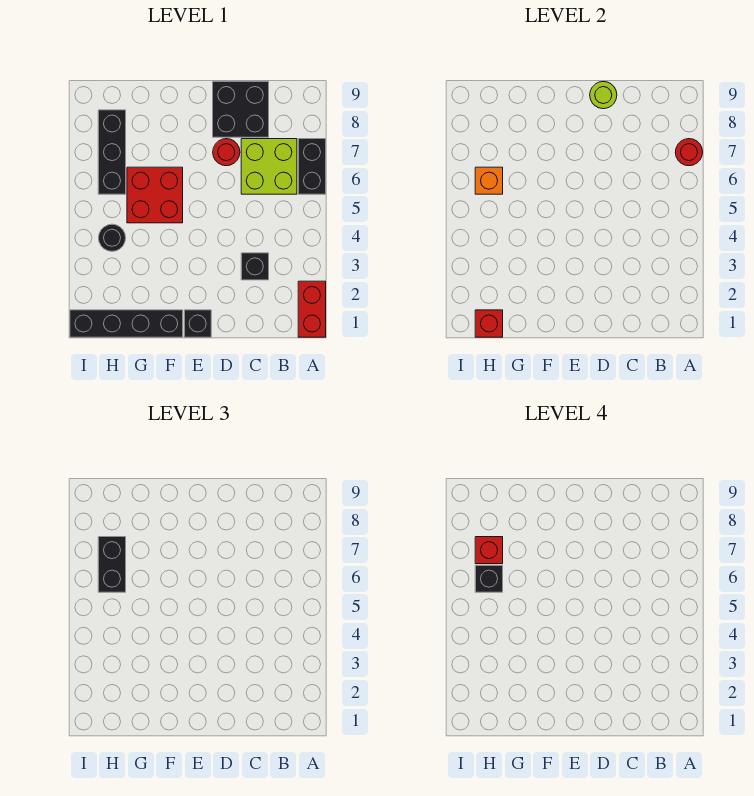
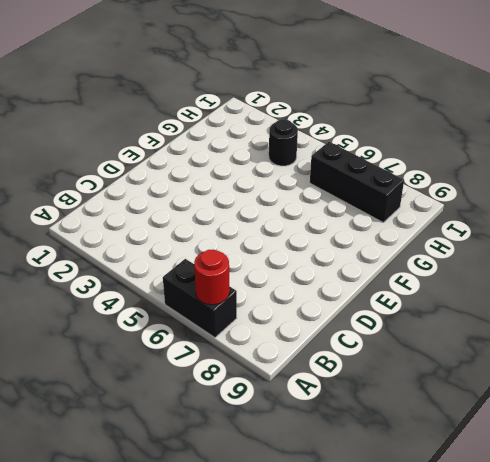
none -> red 1x2 brick [298,281,326,337]
none -> lime 2x2 brick [241,139,297,194]
none -> black 1x1 brick [241,253,269,280]

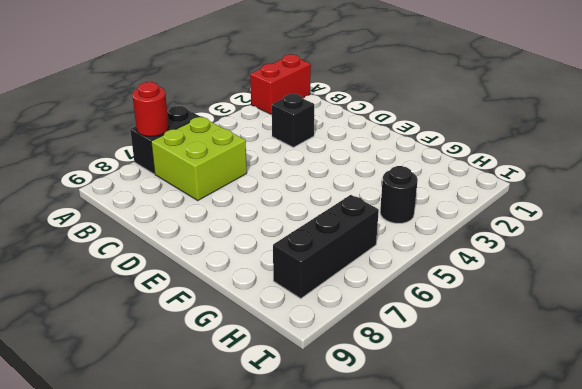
none -> black 2x2 brick [213,81,269,137]
none -> red 1x1 round brick [213,139,240,166]
none -> black 1x1 brick [184,310,211,337]

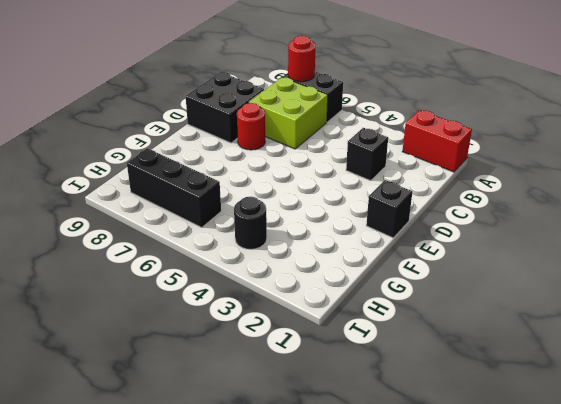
none -> black 1x4 brick [70,310,183,337]
none -> red 2x2 brick [127,167,183,223]
none -> lime 1x1 round brick [590,82,617,109]

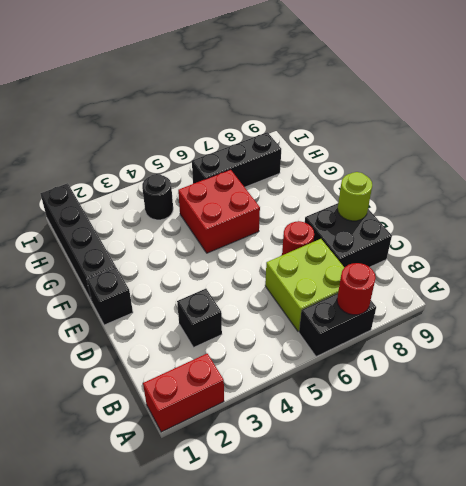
none -> red 1x1 brick [475,310,503,337]
none -> orange 1x1 brick [475,167,503,194]
none -> black 1x2 brick [98,537,126,592]

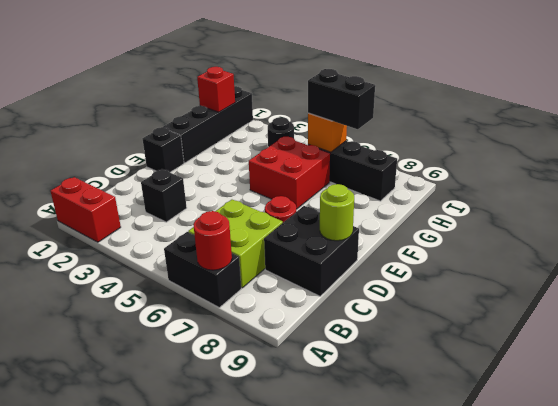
none -> black 1x1 brick [475,565,503,592]
none -> red 1x1 brick [475,537,503,564]

